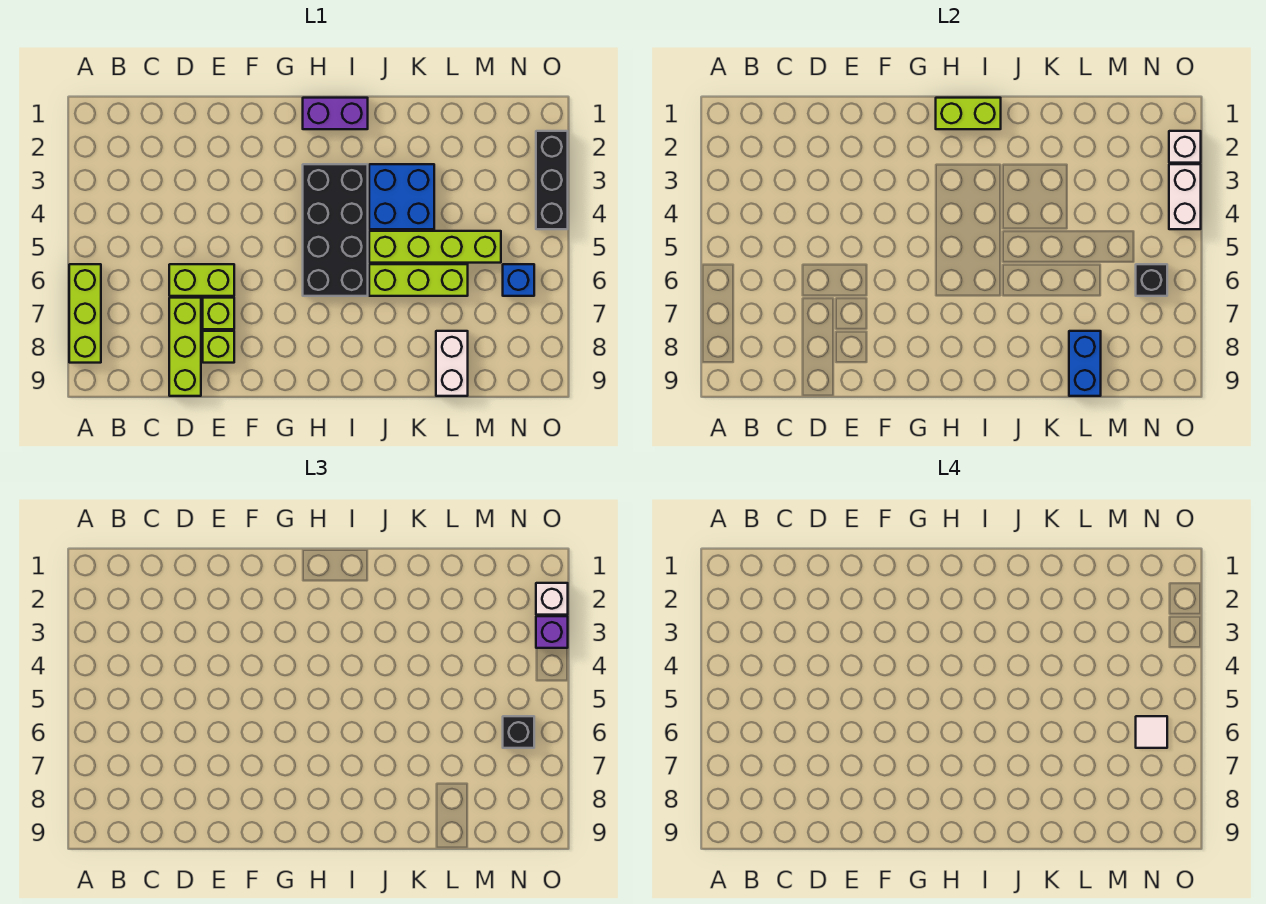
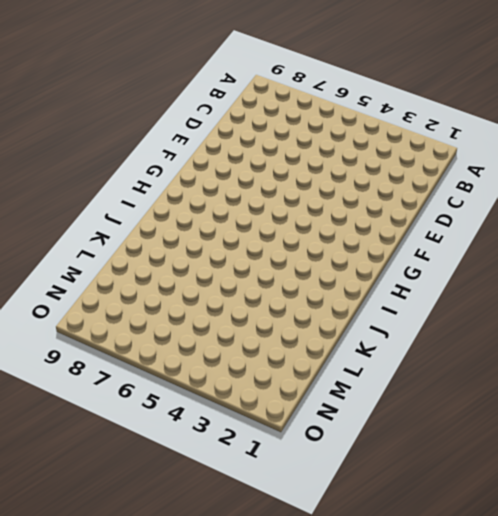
none -> lime 1x3 brick [69,264,101,363]
none -> lime 1x2 brick [169,264,234,296]
none -> lime 1x3 brick [169,298,201,396]

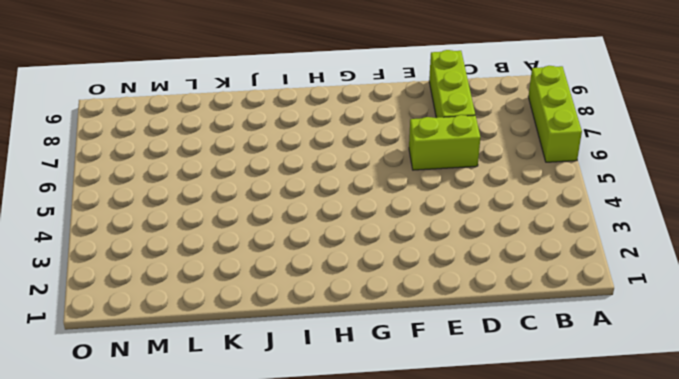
none -> lime 1x1 brick [203,298,234,329]
none -> lime 1x1 brick [203,331,234,363]
none -> purple 1x2 brick [303,98,368,129]

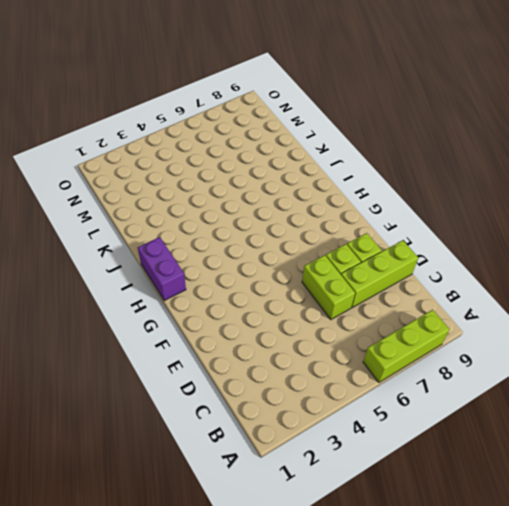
none -> black 2x4 brick [303,164,368,296]
none -> blue 2x2 brick [369,164,434,229]
none -> lime 1x4 brick [369,231,501,263]

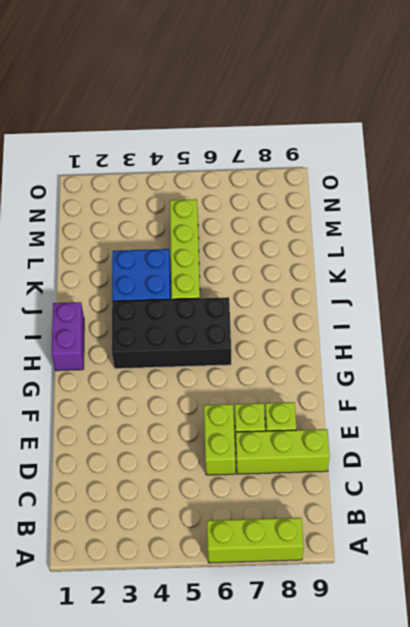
none -> lime 1x3 brick [369,264,468,296]
none -> white 1x2 brick [436,331,468,396]
none -> blue 1x1 brick [503,264,534,296]

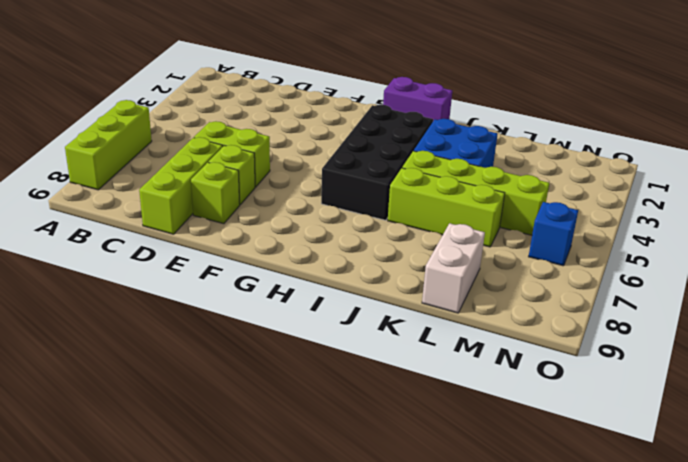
none -> black 1x3 brick [536,131,568,229]
none -> lime 1x2 brick [936,98,1001,129]
none -> blue 1x2 brick [1069,331,1101,396]

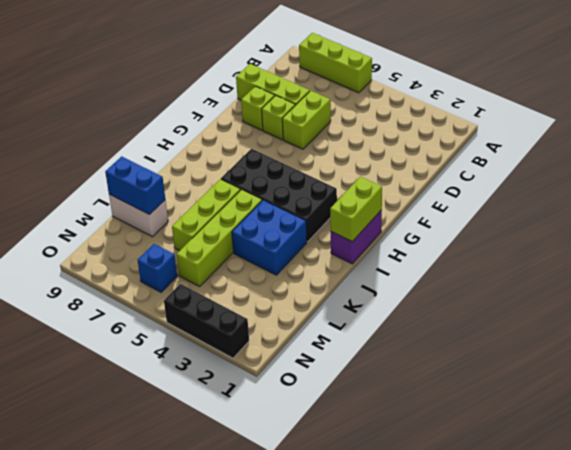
none -> black 1x1 brick [1136,264,1167,296]
none -> white 1x1 brick [1169,131,1201,163]
none -> white 1x2 brick [1169,164,1201,229]

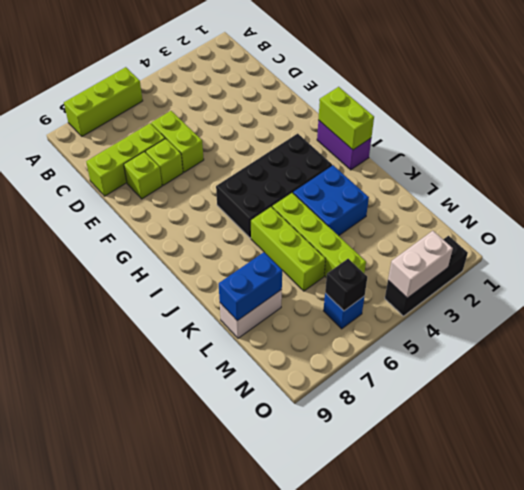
none -> white 1x1 brick [1169,131,1201,163]
none -> black 1x1 brick [503,716,534,748]
none -> white 1x1 brick [536,583,568,615]

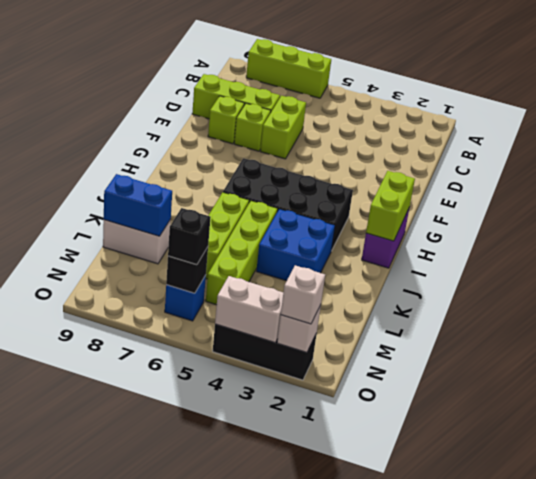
none -> purple 1x1 brick [536,616,568,648]
none -> white 1x1 tile [1136,716,1167,748]

